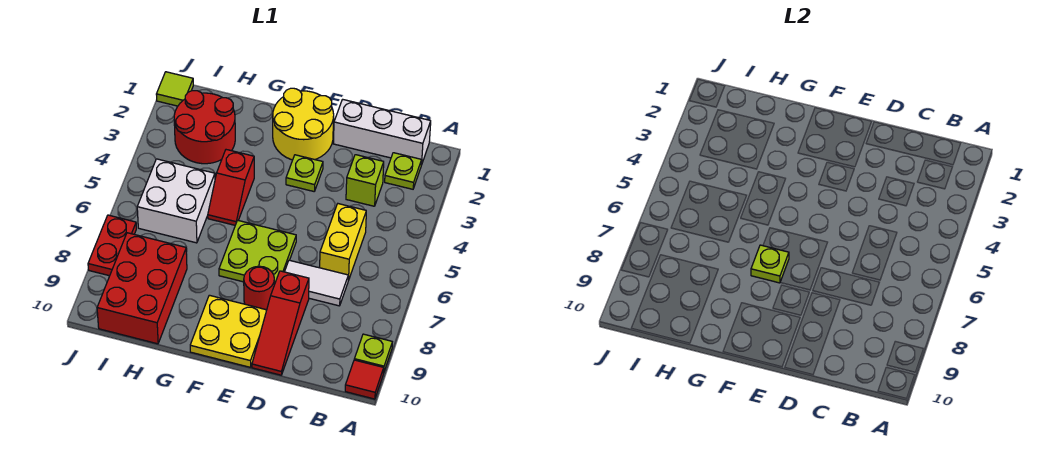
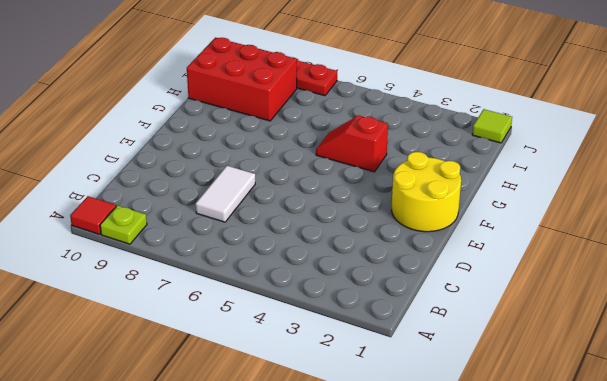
none -> white 1x3 brick [333,99,431,165]
none -> lime 1x1 plate [385,153,422,189]
none -> lime 1x1 brick [346,155,384,206]

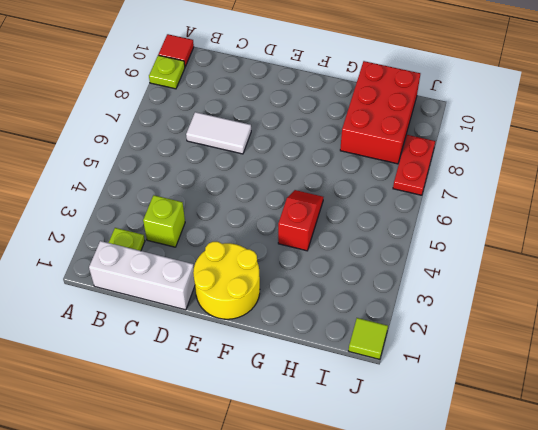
none -> yellow 1x2 brick [320,204,366,280]
none -> red 1x3 slope [252,271,309,375]
none -> lime 1x1 plate [286,155,323,191]

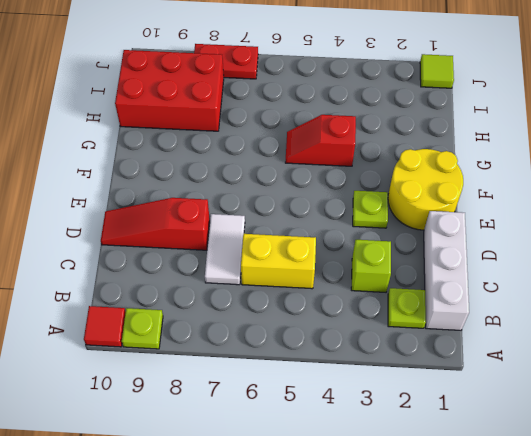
none -> lime 2x2 plate [219,220,296,285]
none -> red 1x1 round brick [244,266,274,310]
none -> yellow 2x2 plate [190,295,267,367]

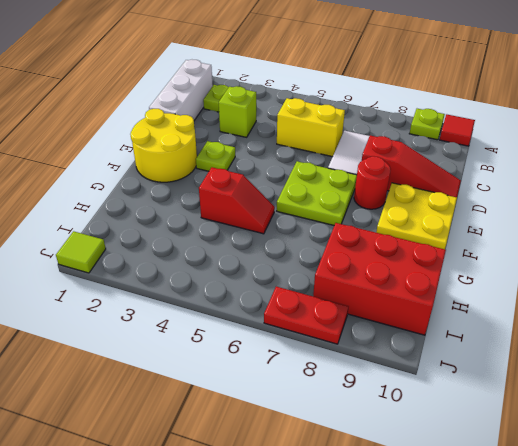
none -> red 2x2 round brick [174,91,235,164]
none -> white 2x2 brick [137,159,215,243]
none -> lime 1x1 plate [751,245,789,283]

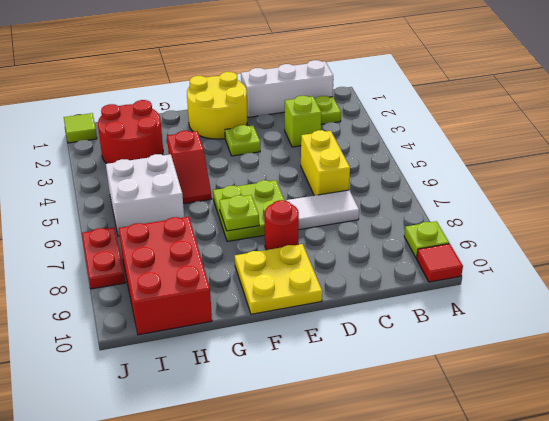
none -> red 1x3 slope [252,271,309,375]

